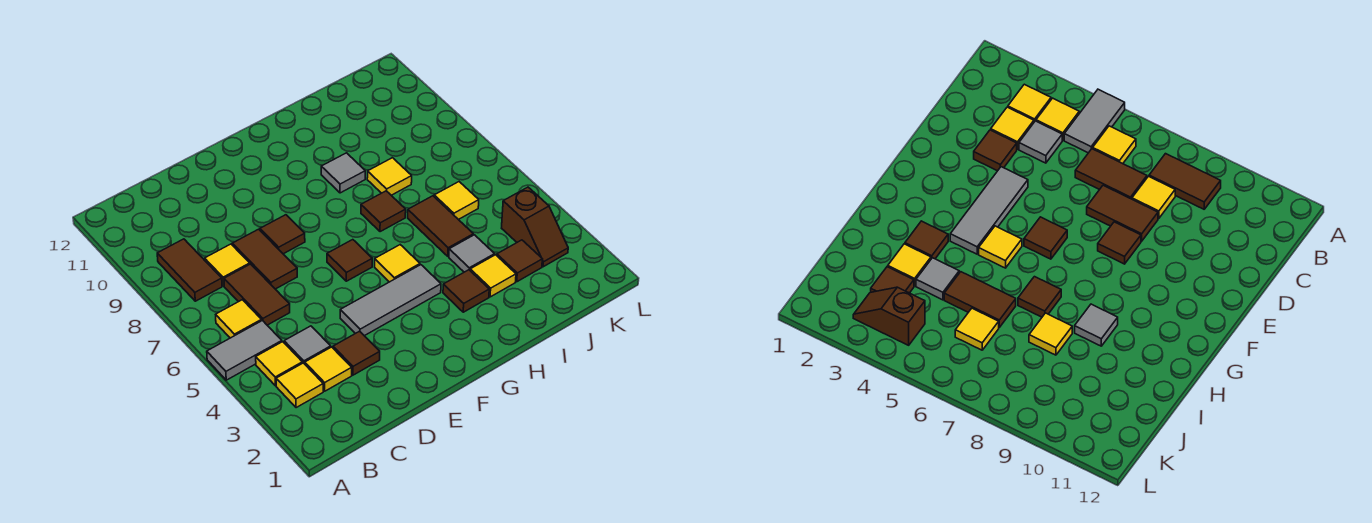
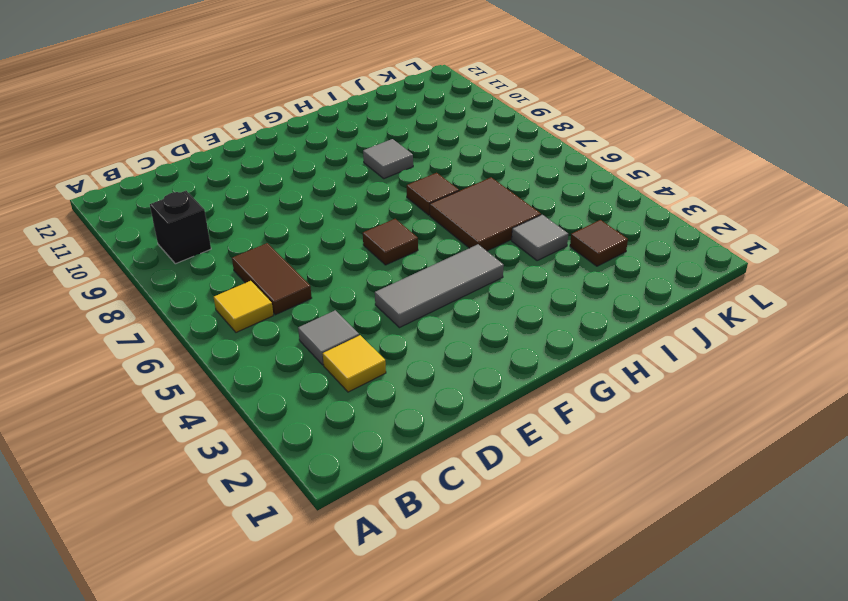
black 1x1 brick [150,191,211,264] -> brown 1x2 tile [157,239,222,301]
brown 2x2 tile [430,177,541,251] -> brown 1x2 tile [408,196,473,256]
none -> grey 1x2 tile [207,321,282,380]
none -> yellow 1x1 tile [276,363,323,408]
none -> yellow 1x1 tile [256,342,302,386]

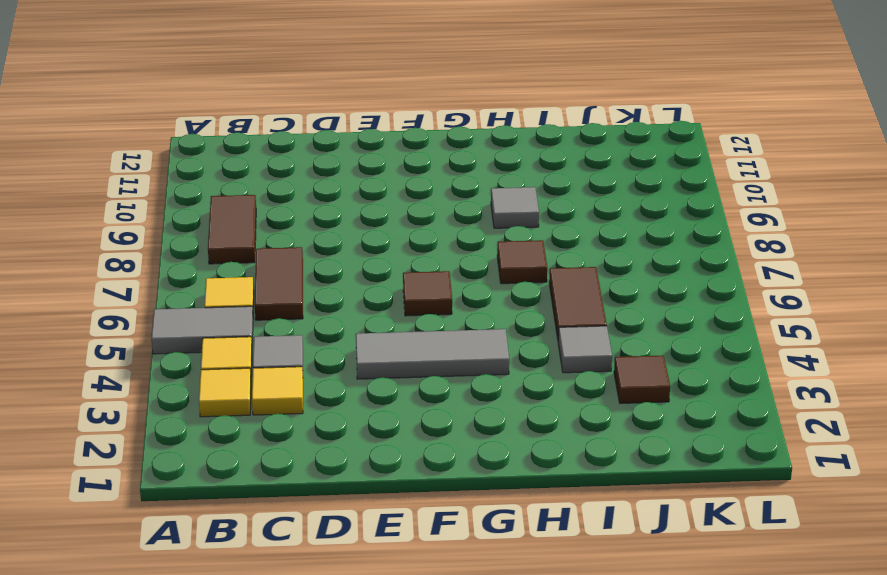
none -> yellow 1x1 tile [205,244,250,286]
none -> brown 1x1 tile [333,331,380,375]
none -> brown 1x2 tile [232,229,297,289]

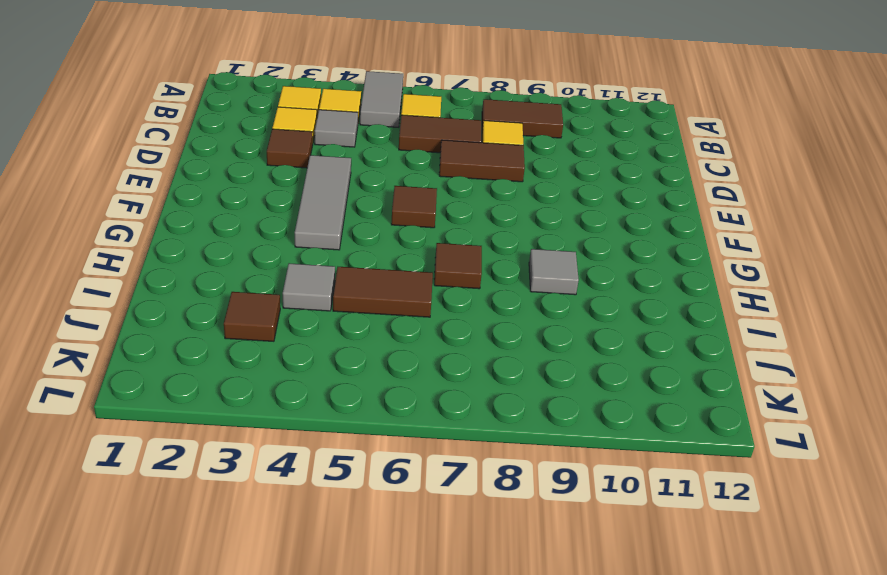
none -> brown 1x1 tile [260,215,305,254]
none -> yellow 1x1 tile [375,245,420,282]
none -> brown 1x1 tile [443,270,489,312]

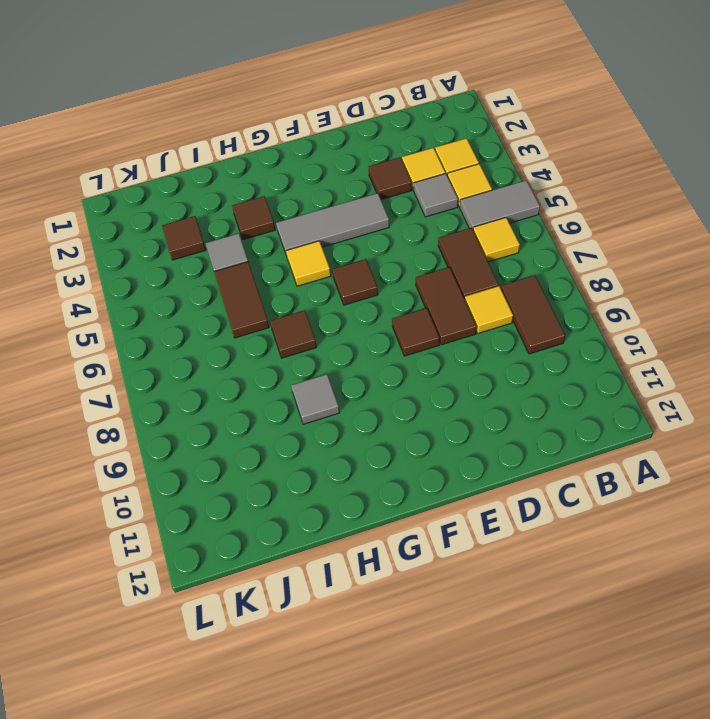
none -> yellow 1x1 tile [470,255,516,297]
none -> yellow 1x1 tile [367,158,412,195]
none -> yellow 1x1 tile [434,182,479,220]

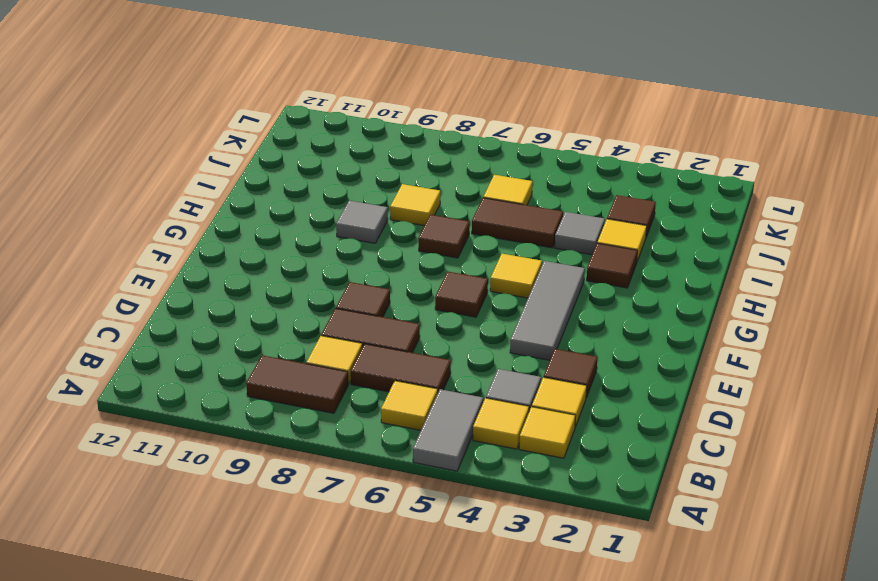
none -> brown 1x2 slope [502,187,568,267]

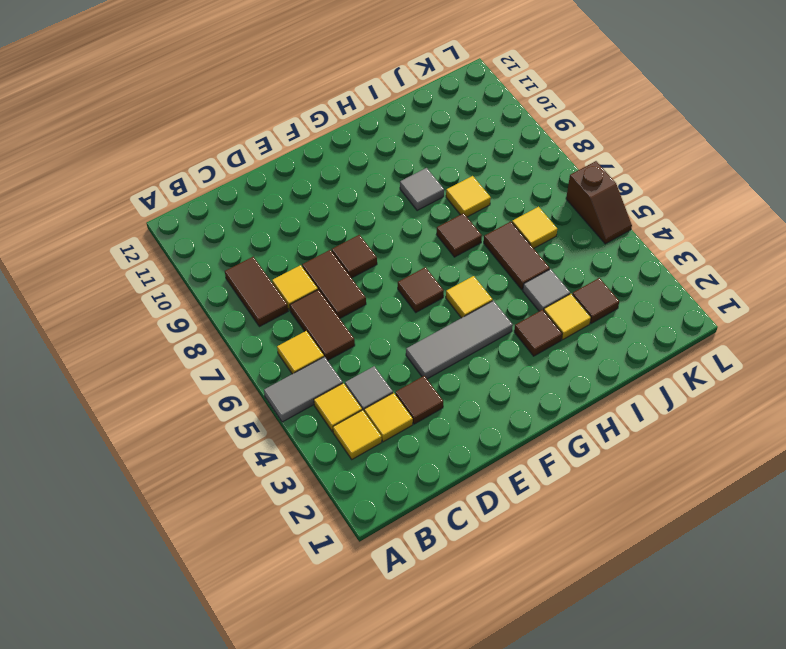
brown 1x2 slope [566,161,632,244] -> brown 1x2 slope moved to [502,187,568,267]

